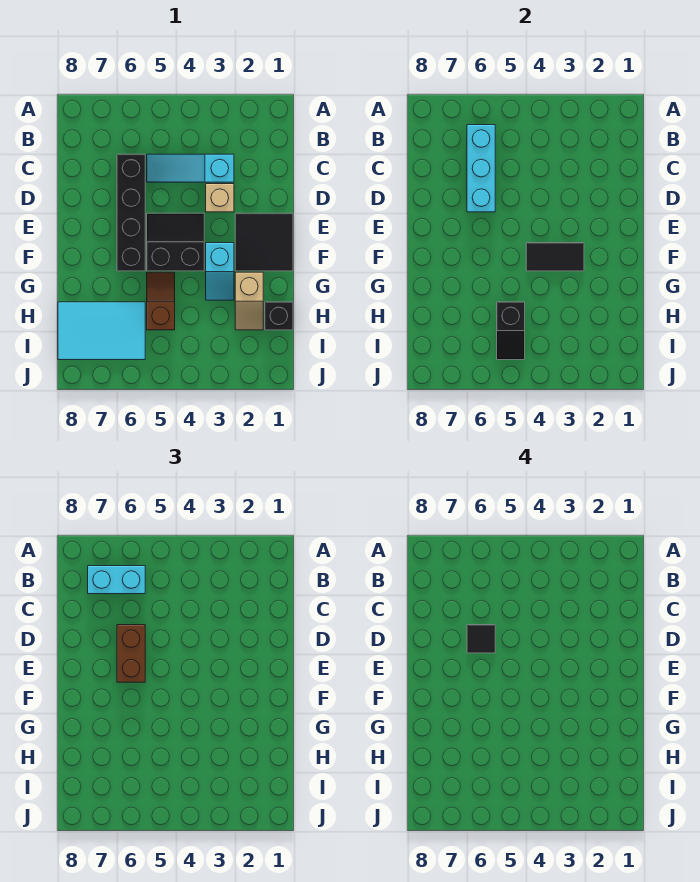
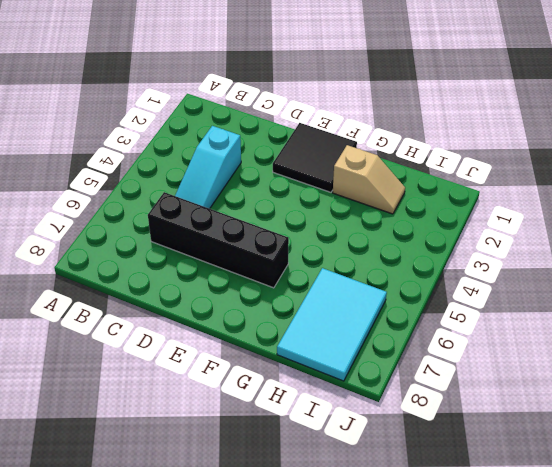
none -> tan 1x1 brick [206,184,234,212]
none -> black 2x2 slope [147,213,204,271]
none -> cyan 1x2 slope [206,243,234,300]

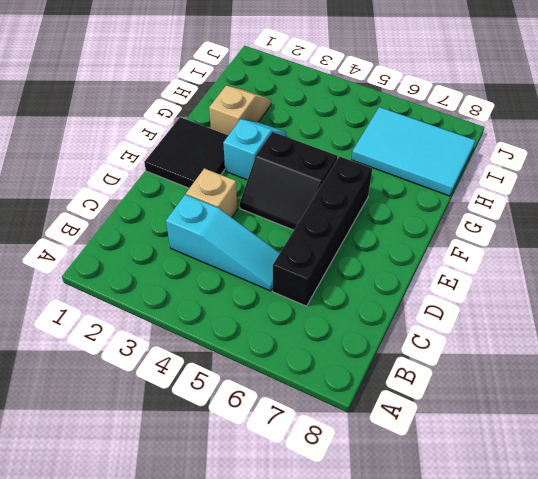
none -> brown 1x2 slope [147,272,175,330]
none -> black 1x1 brick [265,302,293,330]
none -> cyan 1x3 brick [467,125,495,212]

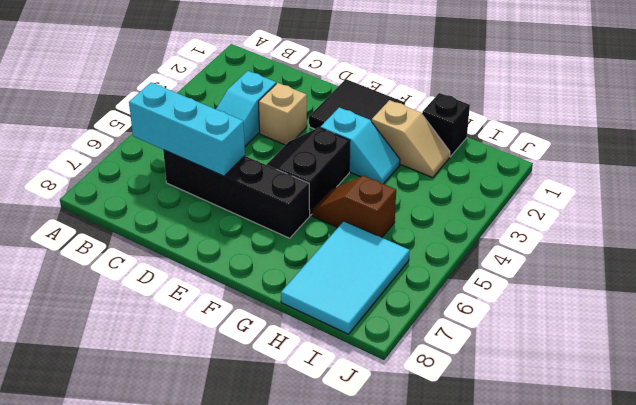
none -> black 1x2 tile [526,243,584,271]
none -> black 1x2 slope [497,302,525,360]
none -> cyan 1x2 brick [88,566,145,594]

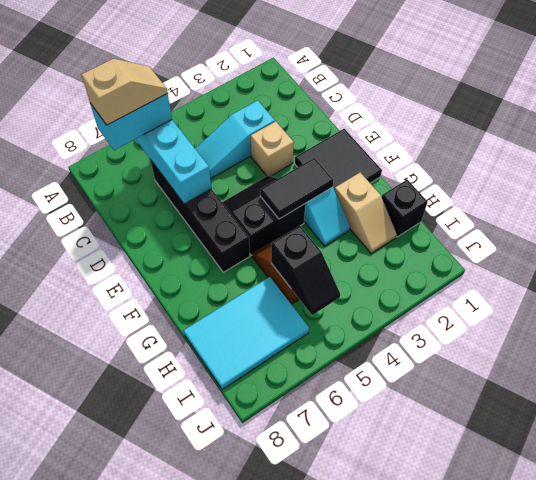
tan 1x2 slope [82,59,168,125] -> none
none -> brown 1x2 brick [117,625,145,682]
none -> black 1x1 tile [467,625,495,653]

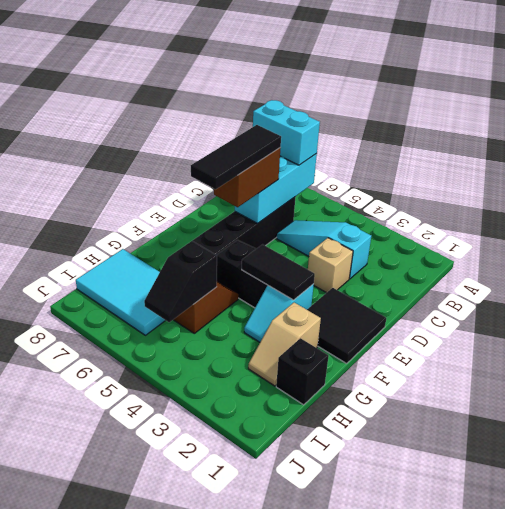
black 1x3 tile [191,125,281,189] -> black 1x1 tile [467,625,495,653]

